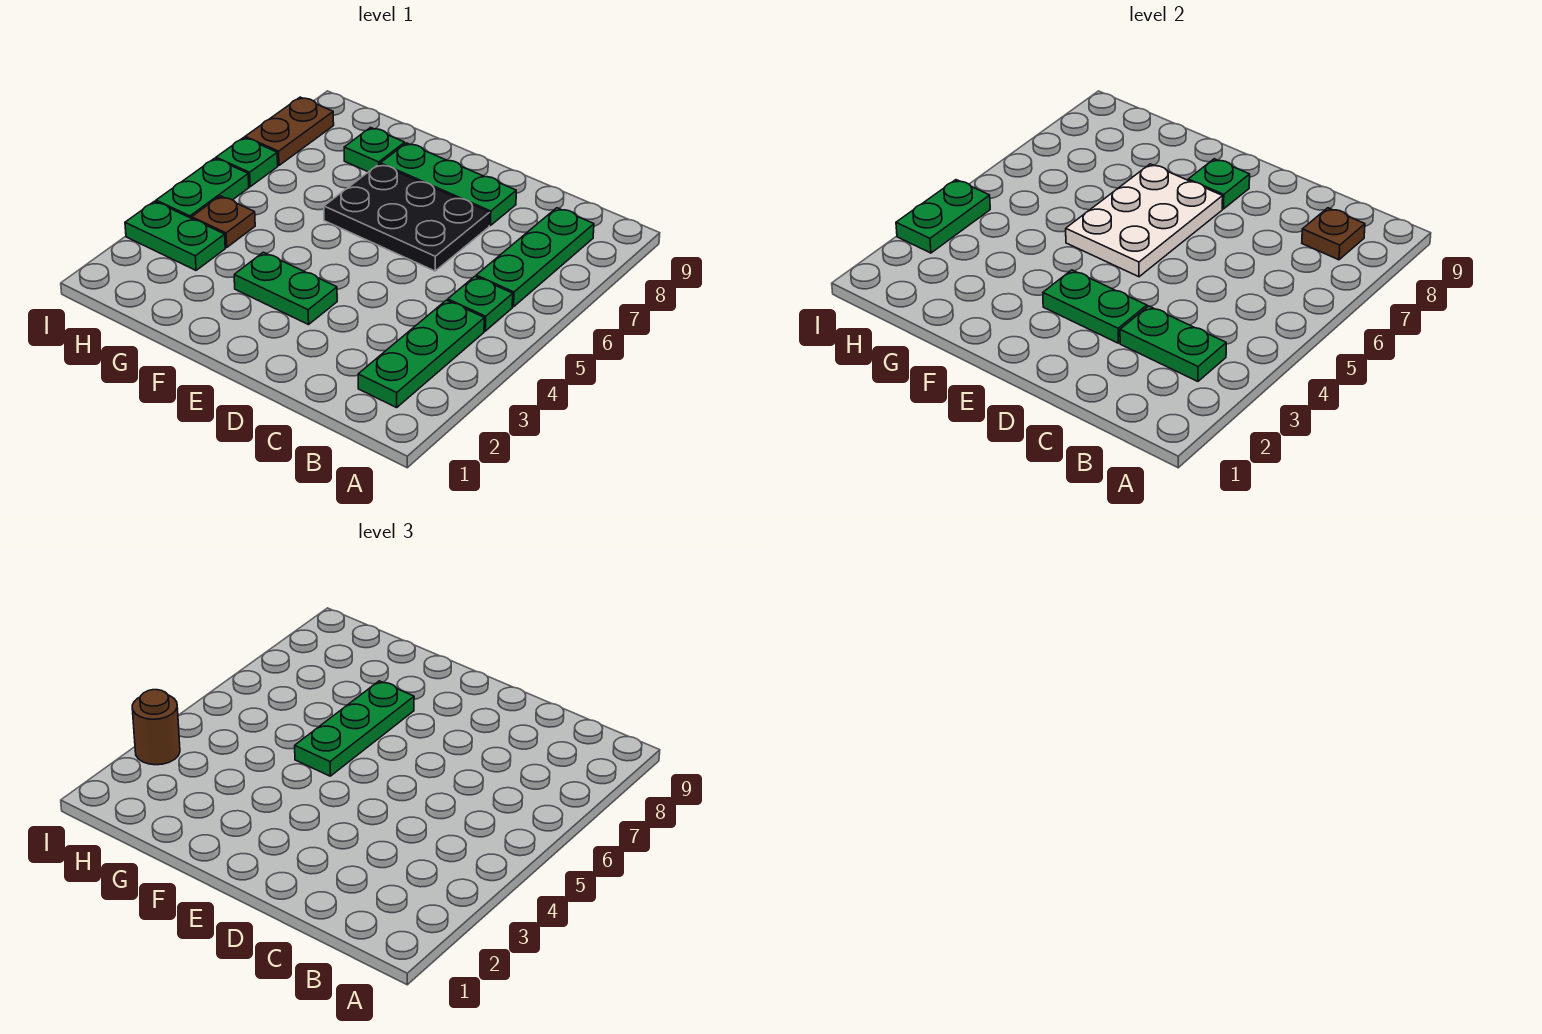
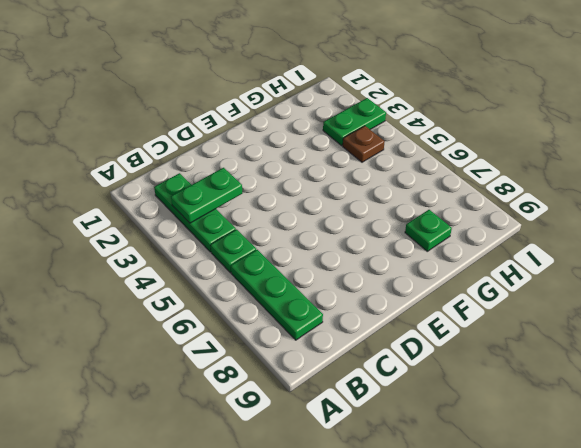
none -> black 2x3 plate [324,164,490,271]
none -> green 1x3 plate [380,143,516,225]
none -> green 1x2 plate [234,252,337,325]

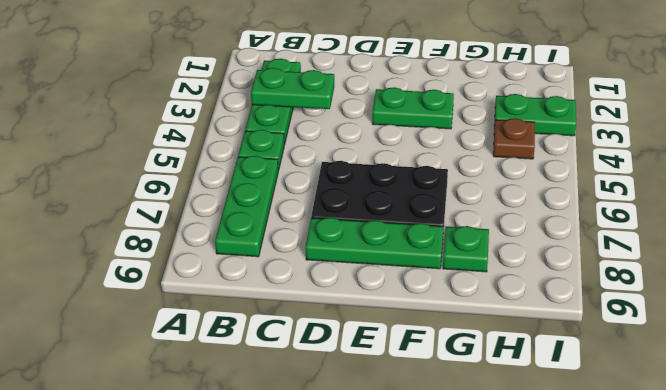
none -> green 1x2 plate [156,158,249,218]
none -> green 1x1 plate [216,138,278,187]
none -> brown 1x2 plate [245,97,334,166]

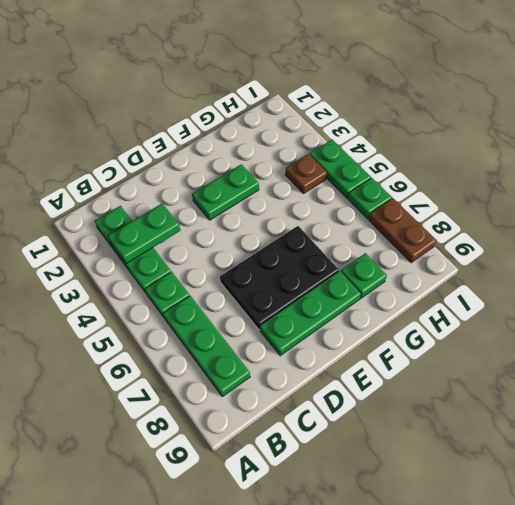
none -> green 1x2 plate [125,201,225,270]
none -> brown 1x1 plate [1302,208,1365,260]
none -> green 1x2 plate [1043,270,1147,343]

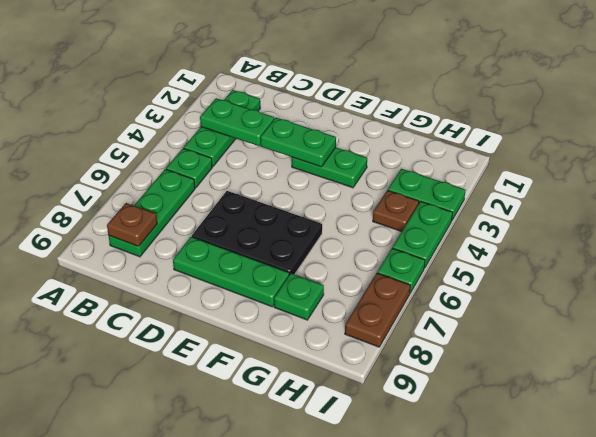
none -> white 2x3 plate [1066,164,1223,277]
none -> green 1x1 plate [1188,159,1250,209]
none -> green 1x2 plate [896,180,990,253]

